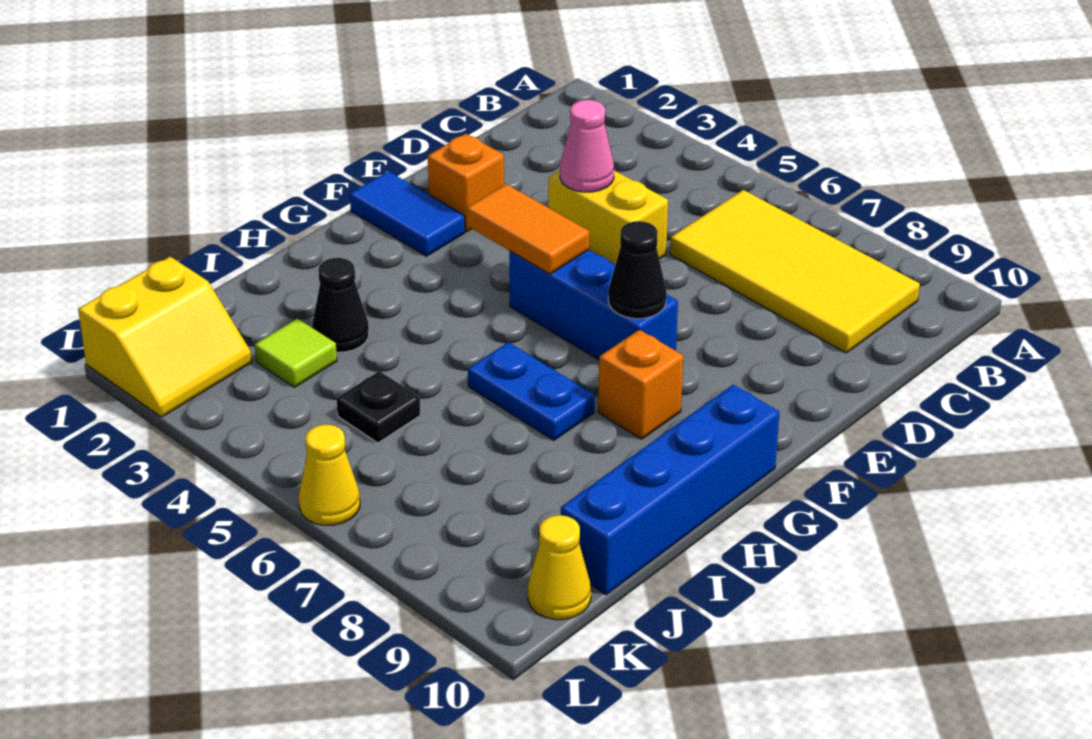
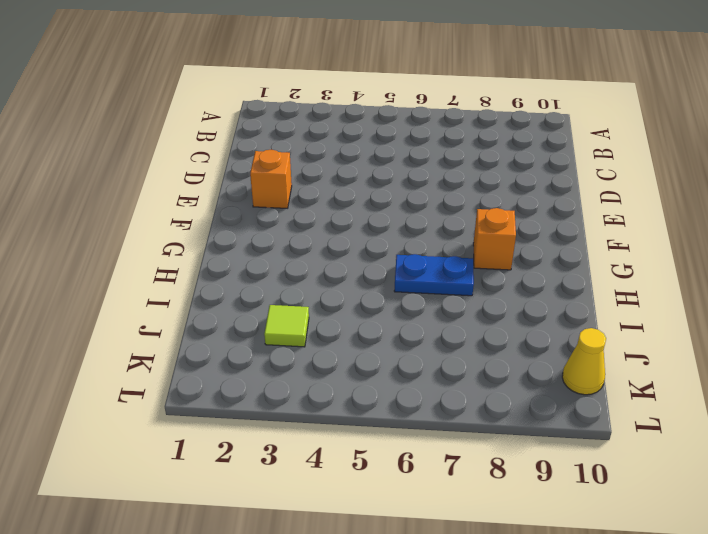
none -> yellow 2x4 tile [670,190,920,353]
none -> yellow 1x2 brick [548,170,668,265]
none -> blue 1x2 tile [350,171,465,256]

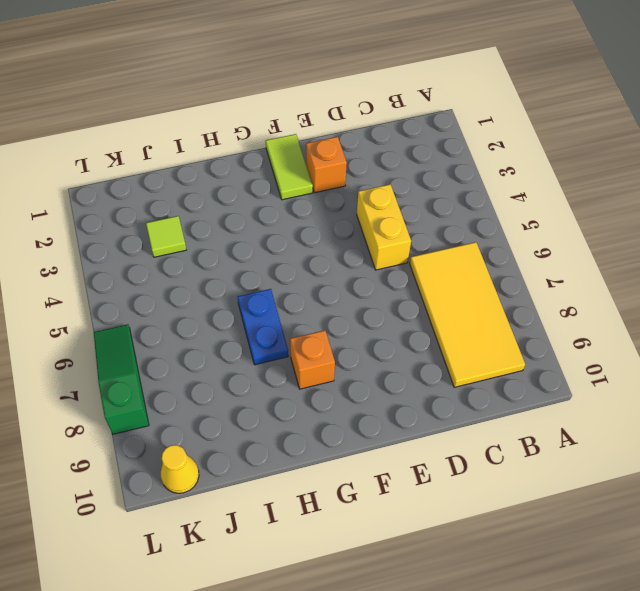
lime 1x2 tile [266,134,313,200] -> blue 1x2 tile [350,171,465,256]
green 1x3 slope [94,324,149,434] -> yellow 1x1 cone [299,425,360,525]
none -> blue 1x3 brick [509,250,678,360]
none -> blue 1x4 brick [561,385,780,595]
none -> black 1x1 cone [312,258,369,352]

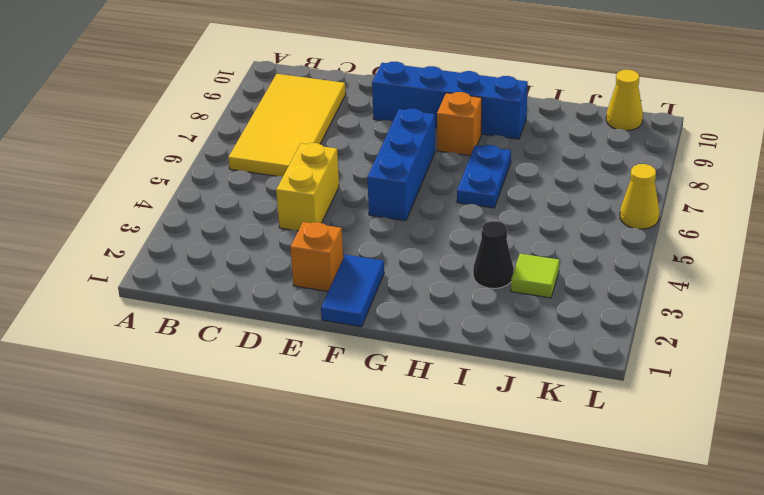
blue 1x4 brick [372,62,528,139] -> blue 1x4 brick moved to [561,385,780,595]
none -> black 1x1 plate [336,371,420,443]
none -> yellow 2x2 slope [78,257,252,417]
none -> pink 1x1 cone [560,100,614,192]

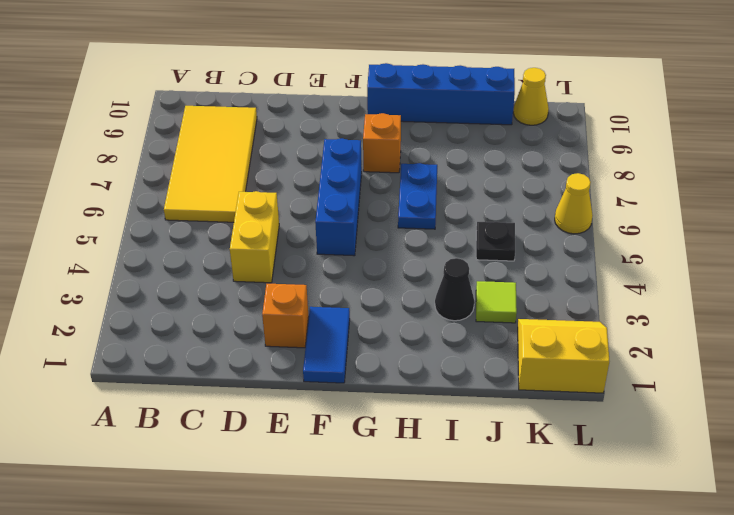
none -> pink 1x1 cone [560,100,614,192]
none -> orange 1x2 tile [467,184,589,274]
none -> black 1x1 cone [608,221,666,319]

